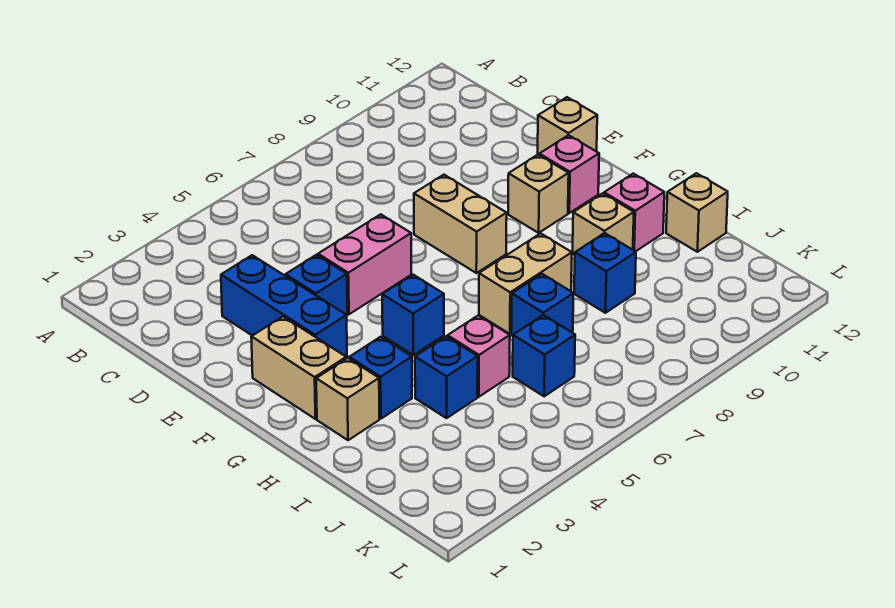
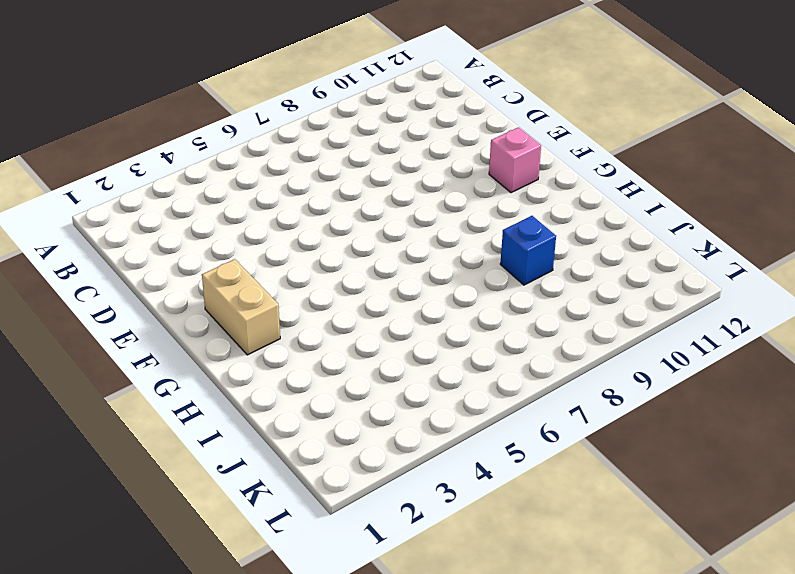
none -> blue 1x3 brick [221,255,347,357]
none -> blue 1x1 brick [285,255,347,315]
none -> pink 1x2 brick [318,214,411,314]

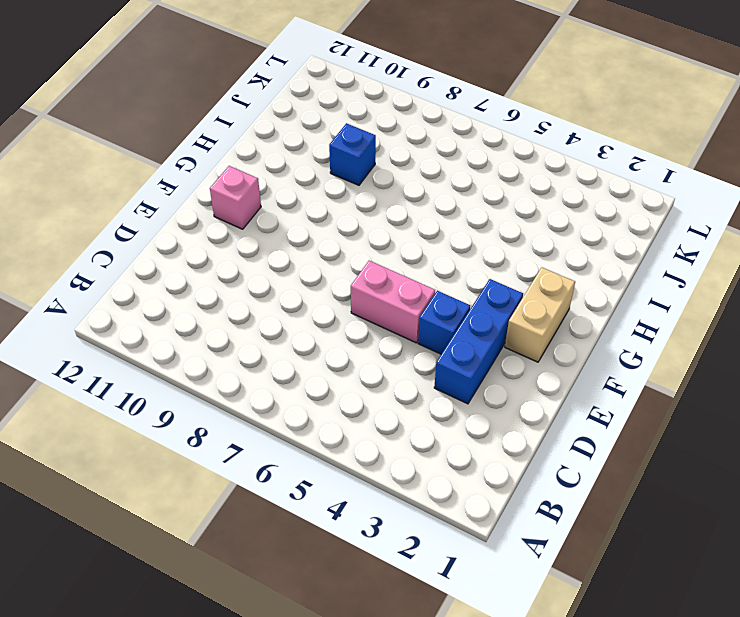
none -> tan 1x2 brick [414,175,507,273]
none -> tan 1x1 brick [538,97,597,155]
none -> tan 1x1 brick [508,155,569,233]

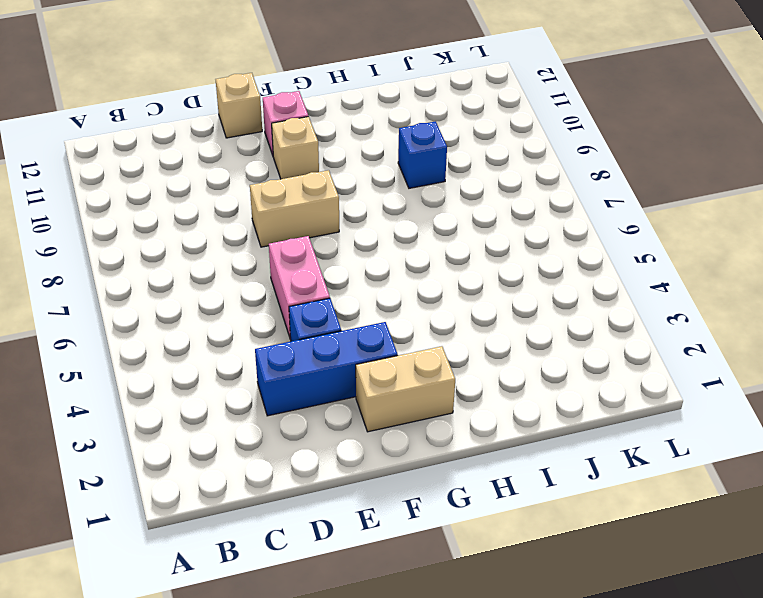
none -> blue 1x1 brick [382,275,444,355]
none -> tan 1x1 brick [316,358,379,440]
none -> blue 1x1 brick [349,337,412,419]

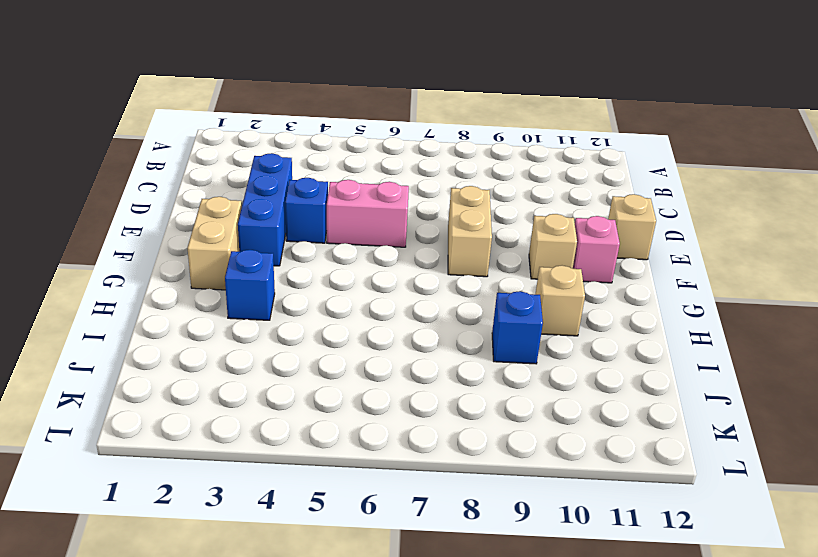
none -> blue 1x1 brick [382,275,444,355]
none -> tan 1x1 brick [316,358,379,440]
none -> tan 1x2 brick [479,233,572,334]

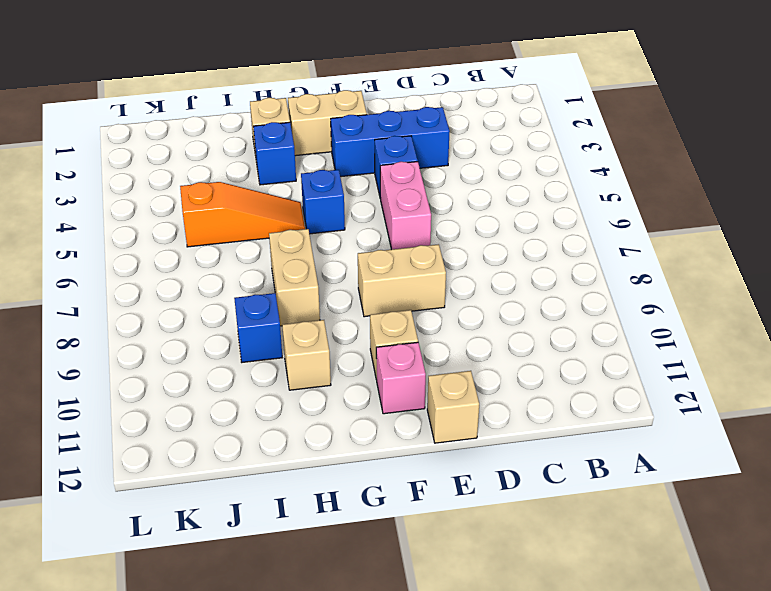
orange 1x3 slope [180,182,305,247] -> pink 1x1 brick [448,315,510,397]
none -> pink 1x1 brick [604,174,664,252]
none -> blue 1x1 brick [415,337,478,418]
none -> blue 1x1 brick [511,274,574,336]

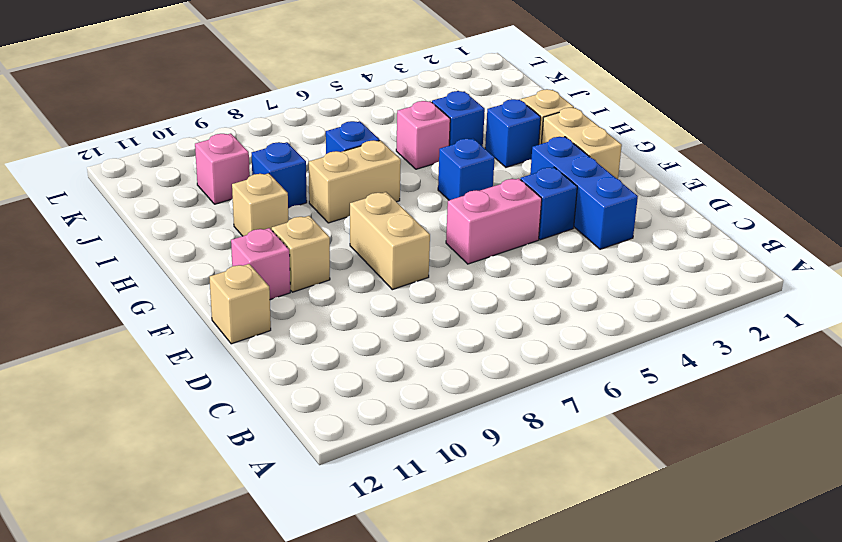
pink 1x1 brick [195,134,250,204] -> pink 1x1 brick moved to [604,174,664,252]
none -> tan 1x1 brick [666,173,728,252]
none -> blue 1x1 brick [513,315,575,396]

